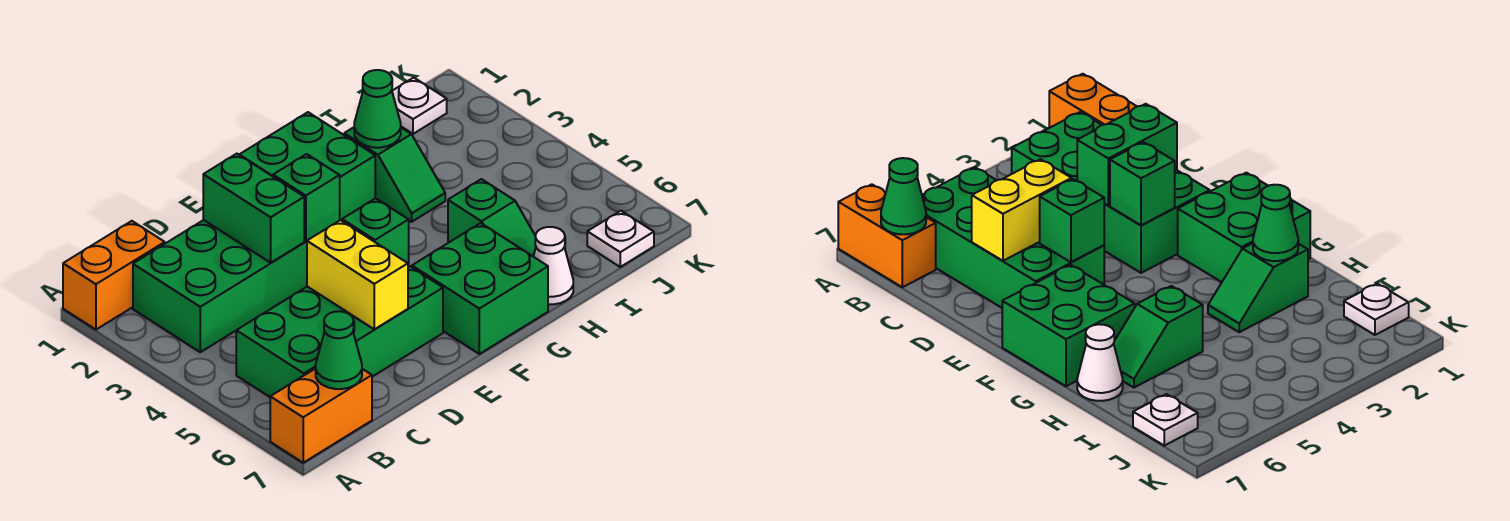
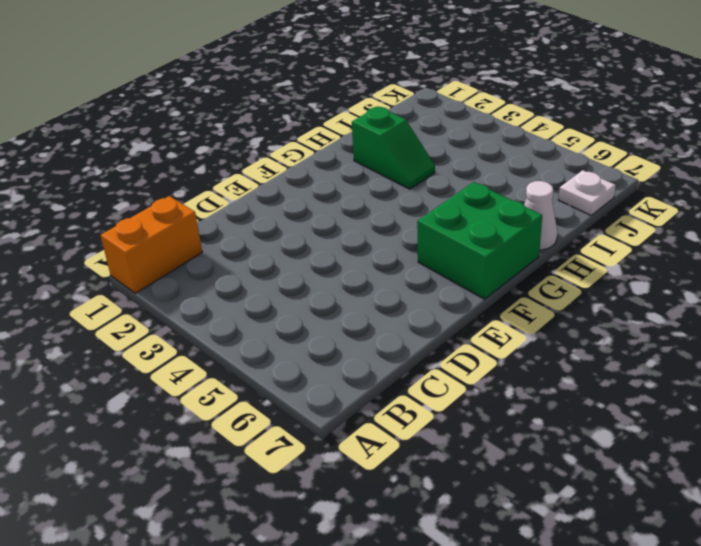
none -> orange 1x2 brick [270,368,372,463]
none -> green 2x4 brick [133,220,307,352]
none -> green 2x4 brick [236,265,443,397]

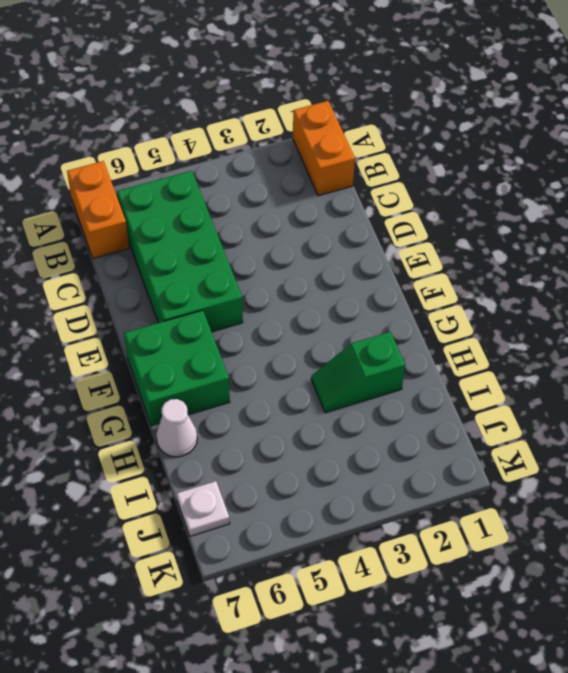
none -> green 2x4 brick [133,220,307,352]
none -> green 2x2 brick [239,112,375,221]
none -> green 1x2 slope [448,179,536,256]

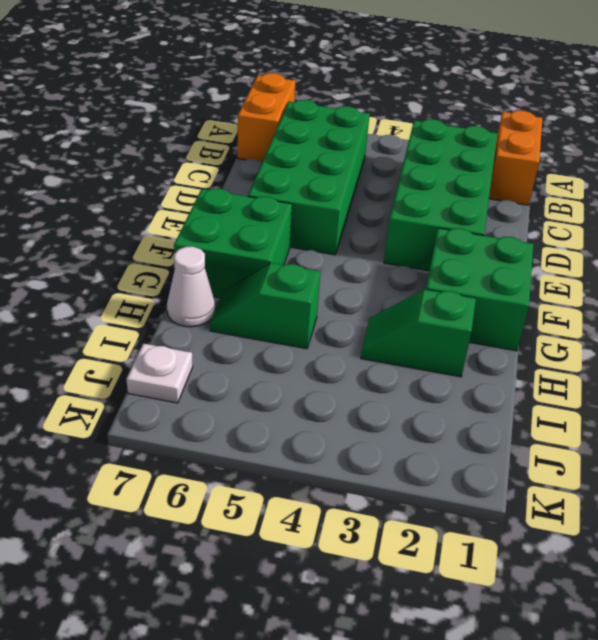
none -> white 1x1 plate [392,78,447,134]
none -> green 1x1 cone [316,311,362,389]
none -> green 1x2 brick [203,154,304,263]

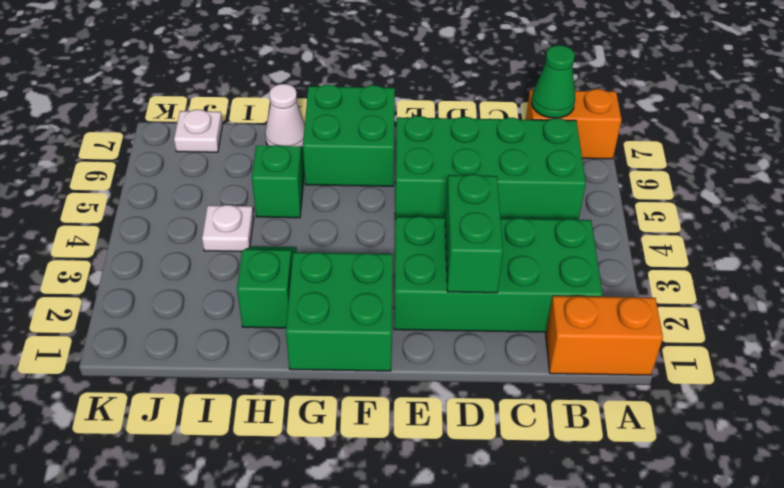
white 1x1 plate [202,205,254,252] -> white 1x1 plate moved to [392,78,447,134]
none -> yellow 1x2 brick [307,220,408,329]
none -> green 1x1 brick [273,154,340,241]
none -> green 1x1 brick [342,198,409,265]

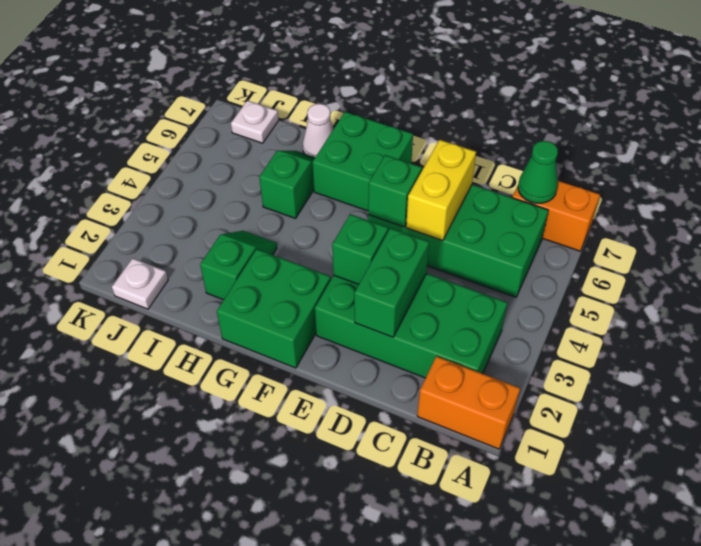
none -> green 1x1 cone [354,70,401,148]

